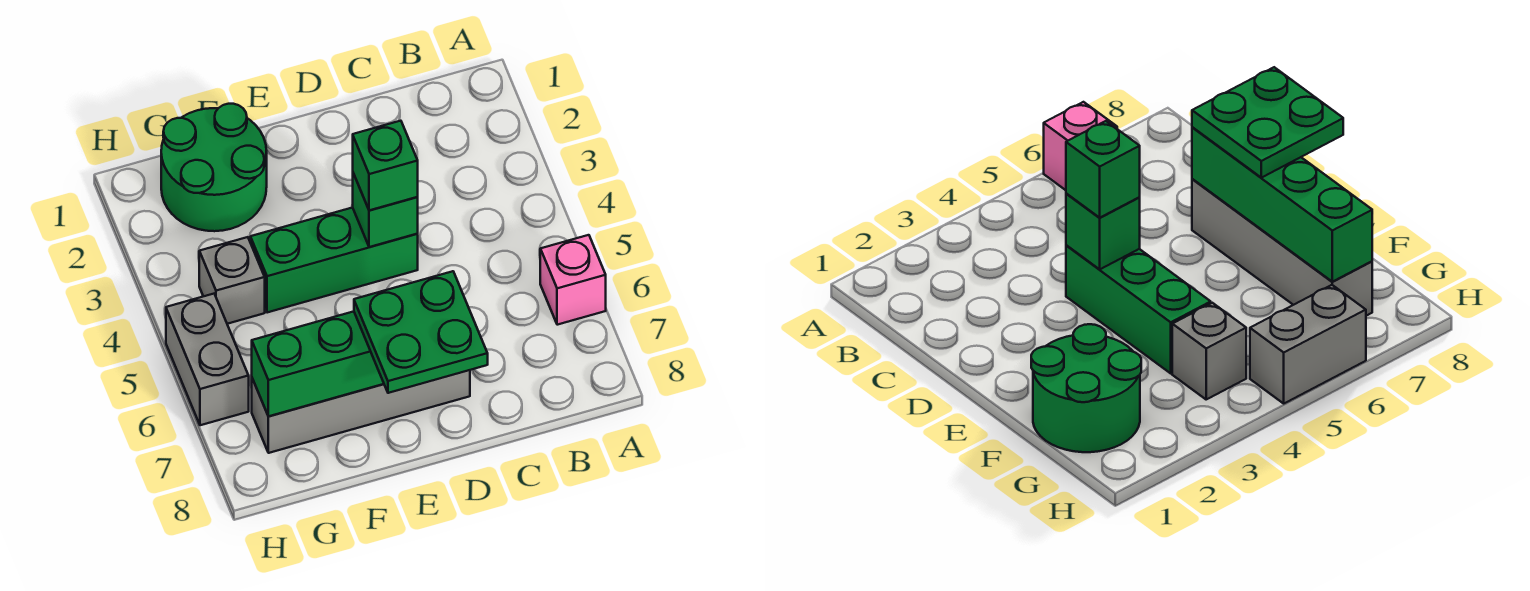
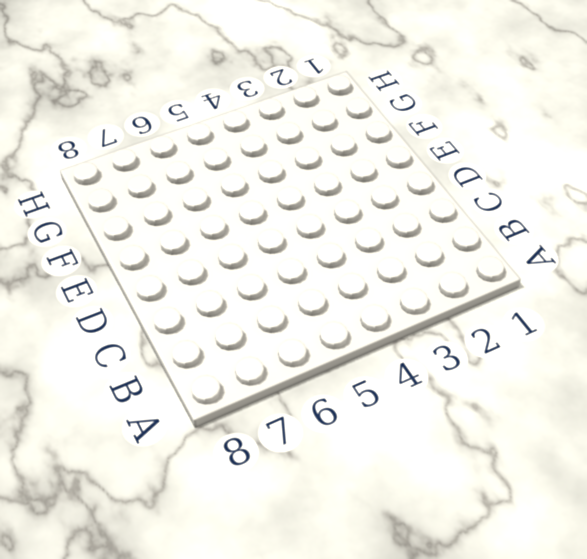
none -> pink 1x1 brick [540,235,606,325]
none -> green 1x3 brick [250,208,418,313]

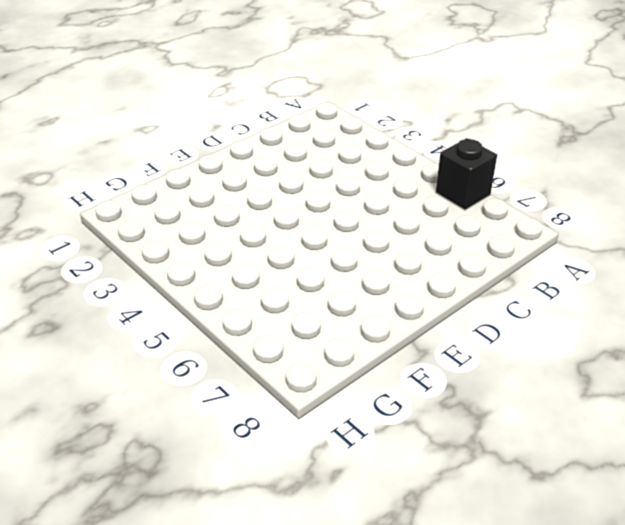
black 1x1 brick [436,138,497,210] -> pink 1x1 brick [540,235,606,325]
none -> green 1x3 brick [250,208,418,313]
none -> grey 1x4 brick [252,370,470,453]

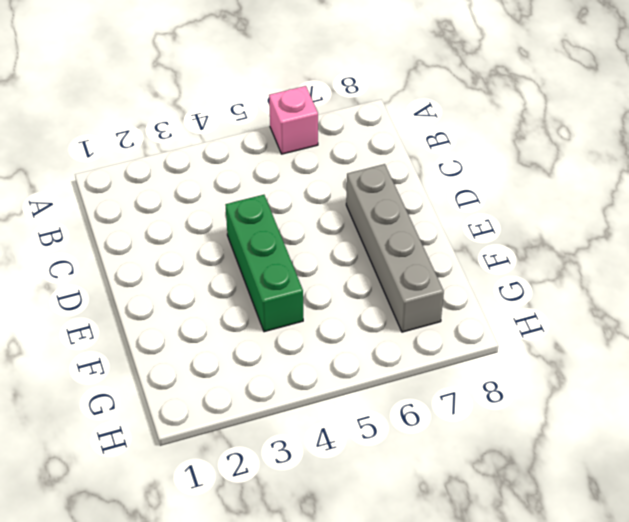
none -> green 2x2 round brick [161,104,267,231]
none -> grey 1x1 brick [199,237,265,324]

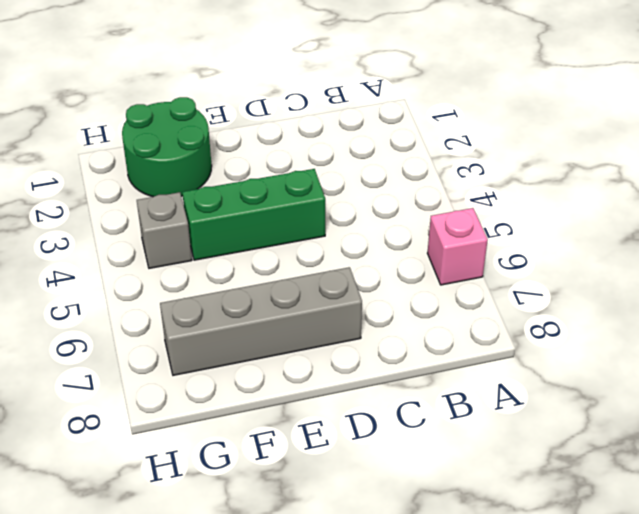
none -> grey 1x2 brick [166,294,249,425]
none -> green 1x1 brick [353,173,418,247]

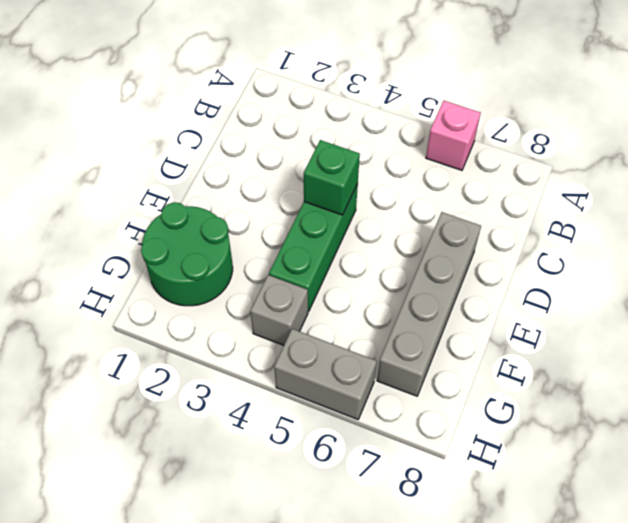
none -> green 1x4 brick [252,311,384,416]
none -> green 1x1 brick [353,121,418,211]

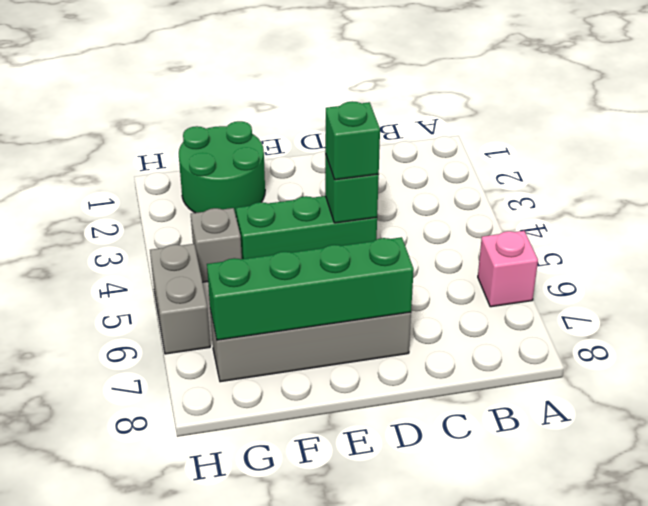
none -> green 2x2 plate [354,271,488,393]

